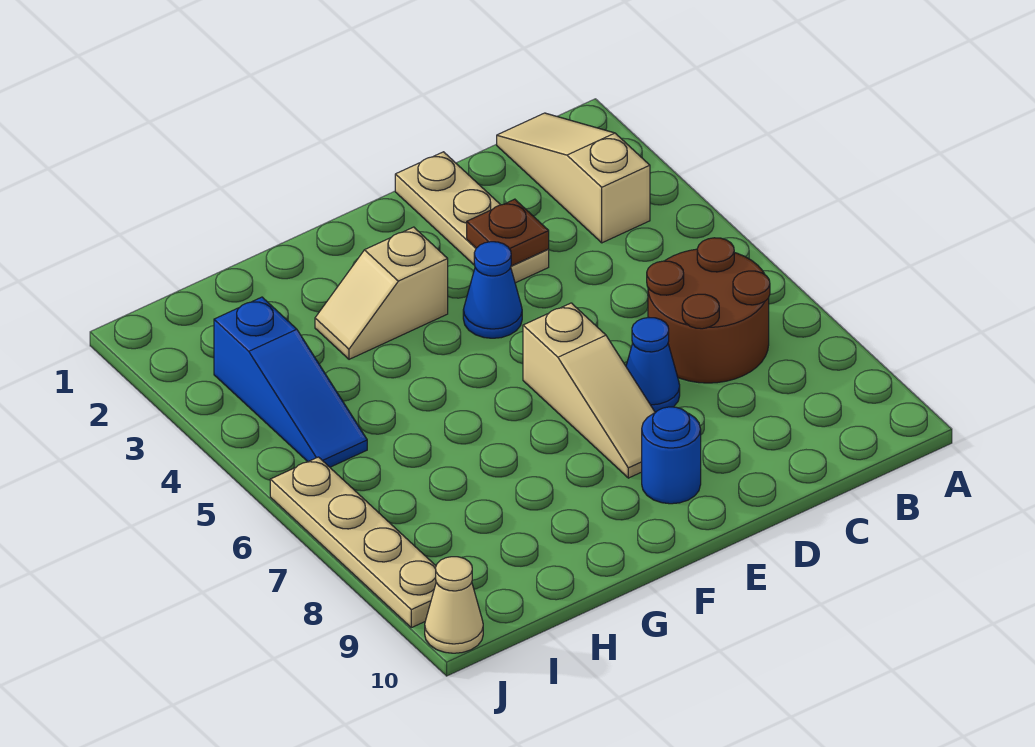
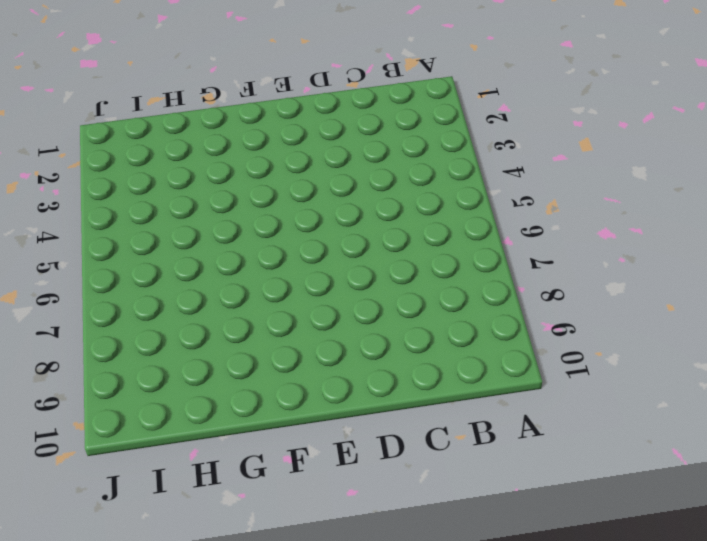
none -> tan 1x3 slope [497,113,650,243]
none -> brown 2x2 round brick [647,238,770,383]
none -> tan 1x3 plate [395,152,549,283]

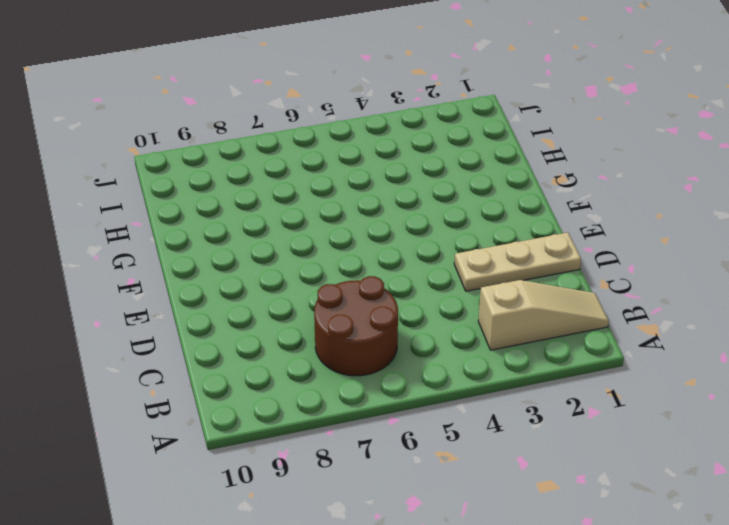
none -> blue 1x1 cone [626,318,680,413]
none -> blue 1x1 cone [463,242,522,338]
none -> tan 1x3 slope [523,303,655,478]

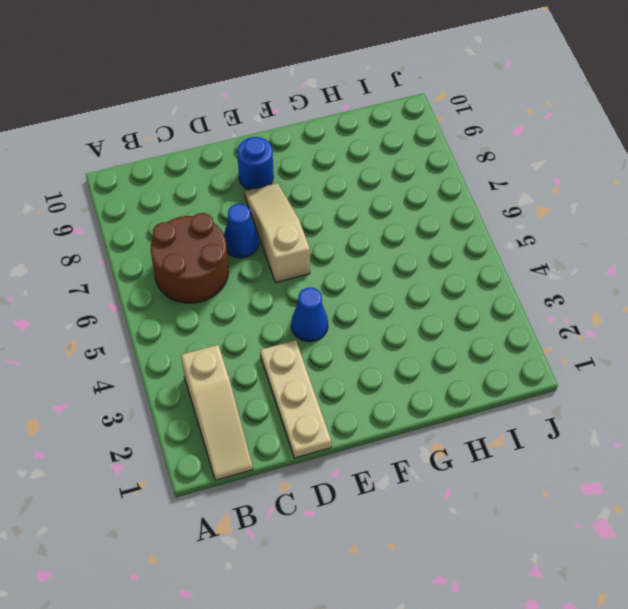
none -> tan 1x2 slope [315,227,448,359]
none -> blue 1x3 slope [214,297,367,467]
none -> tan 1x4 plate [270,457,436,628]

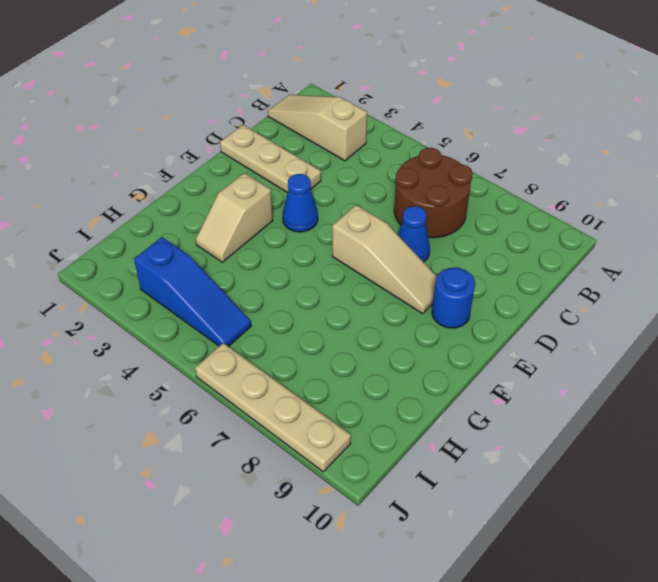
none -> tan 1x1 cone [425,557,483,653]
none -> brown 1x1 plate [467,199,549,266]

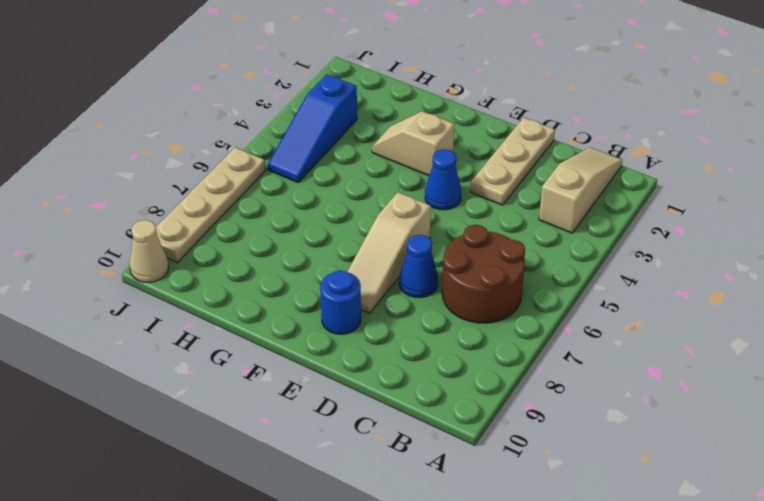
none -> brown 1x1 plate [467,199,549,266]

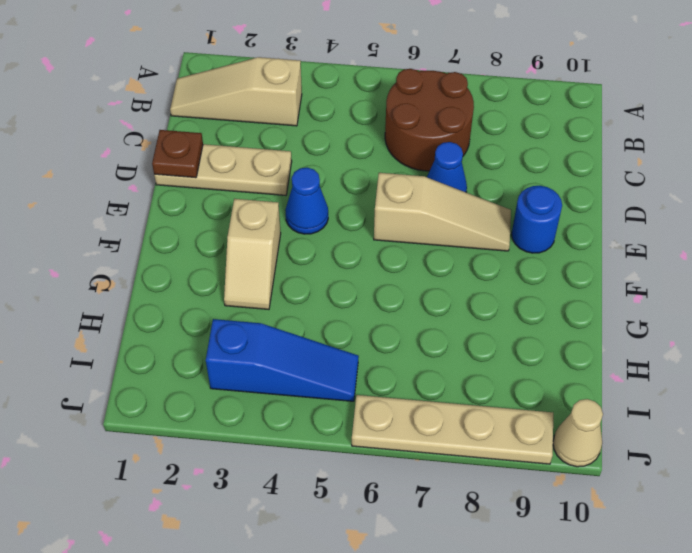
brown 1x1 plate [152,130,203,178] -> brown 1x1 plate moved to [467,199,549,266]

